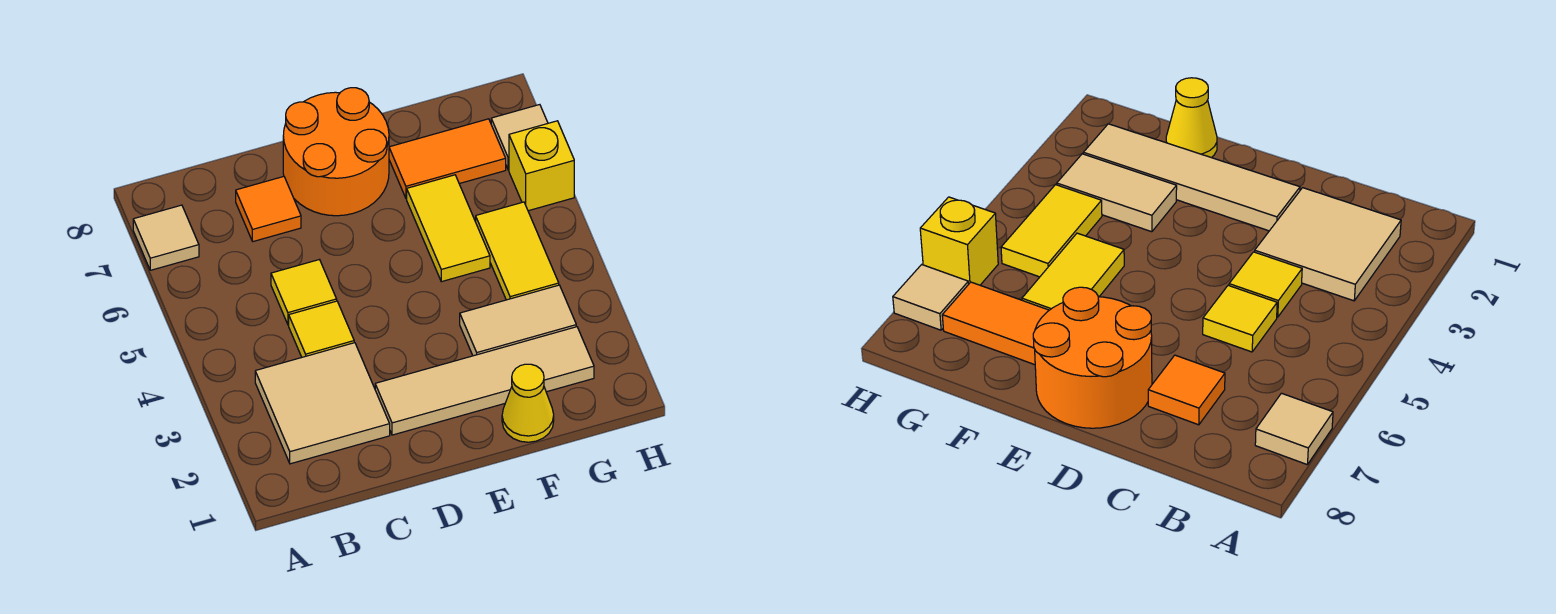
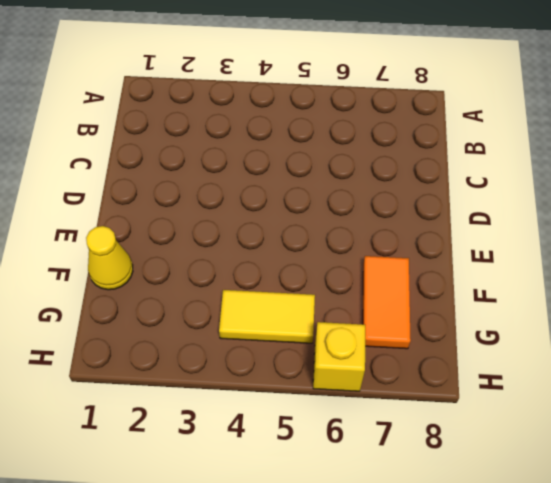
none -> tan 1x1 tile [133,205,199,270]
none -> tan 2x2 tile [255,343,390,464]
none -> yellow 1x1 tile [289,301,354,357]

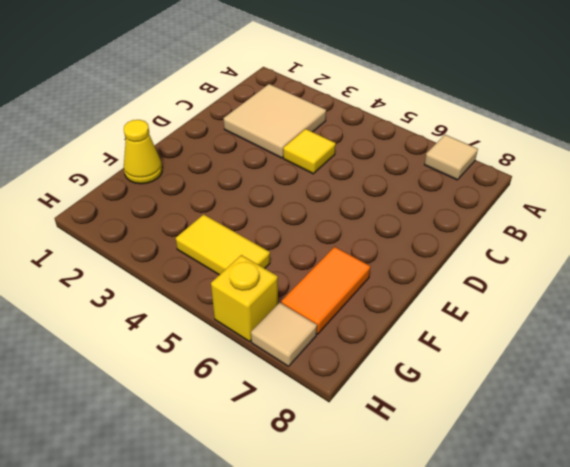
none -> yellow 1x1 tile [271,260,337,325]
none -> orange 1x1 tile [236,177,301,241]
none -> tan 1x4 tile [375,327,594,435]

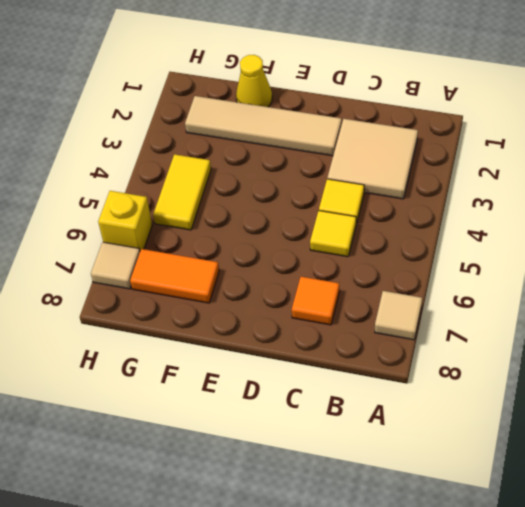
none -> orange 2x2 round brick [283,88,389,216]
none -> tan 1x2 tile [460,285,576,356]
none -> yellow 1x2 tile [407,175,490,282]

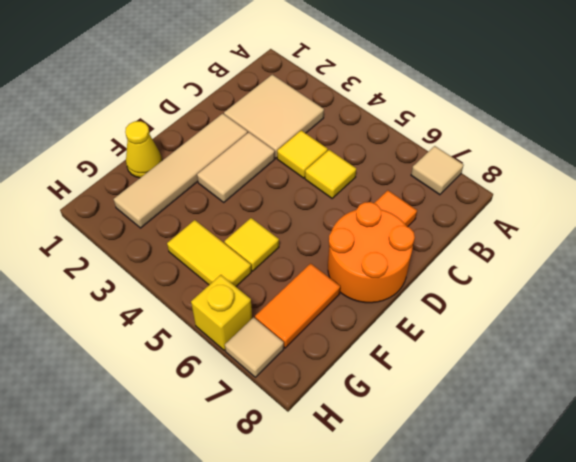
tan 1x2 tile [197,132,275,202] -> tan 1x2 tile moved to [460,285,576,356]
yellow 1x1 tile [224,218,279,271] -> yellow 1x2 tile [407,175,490,282]

